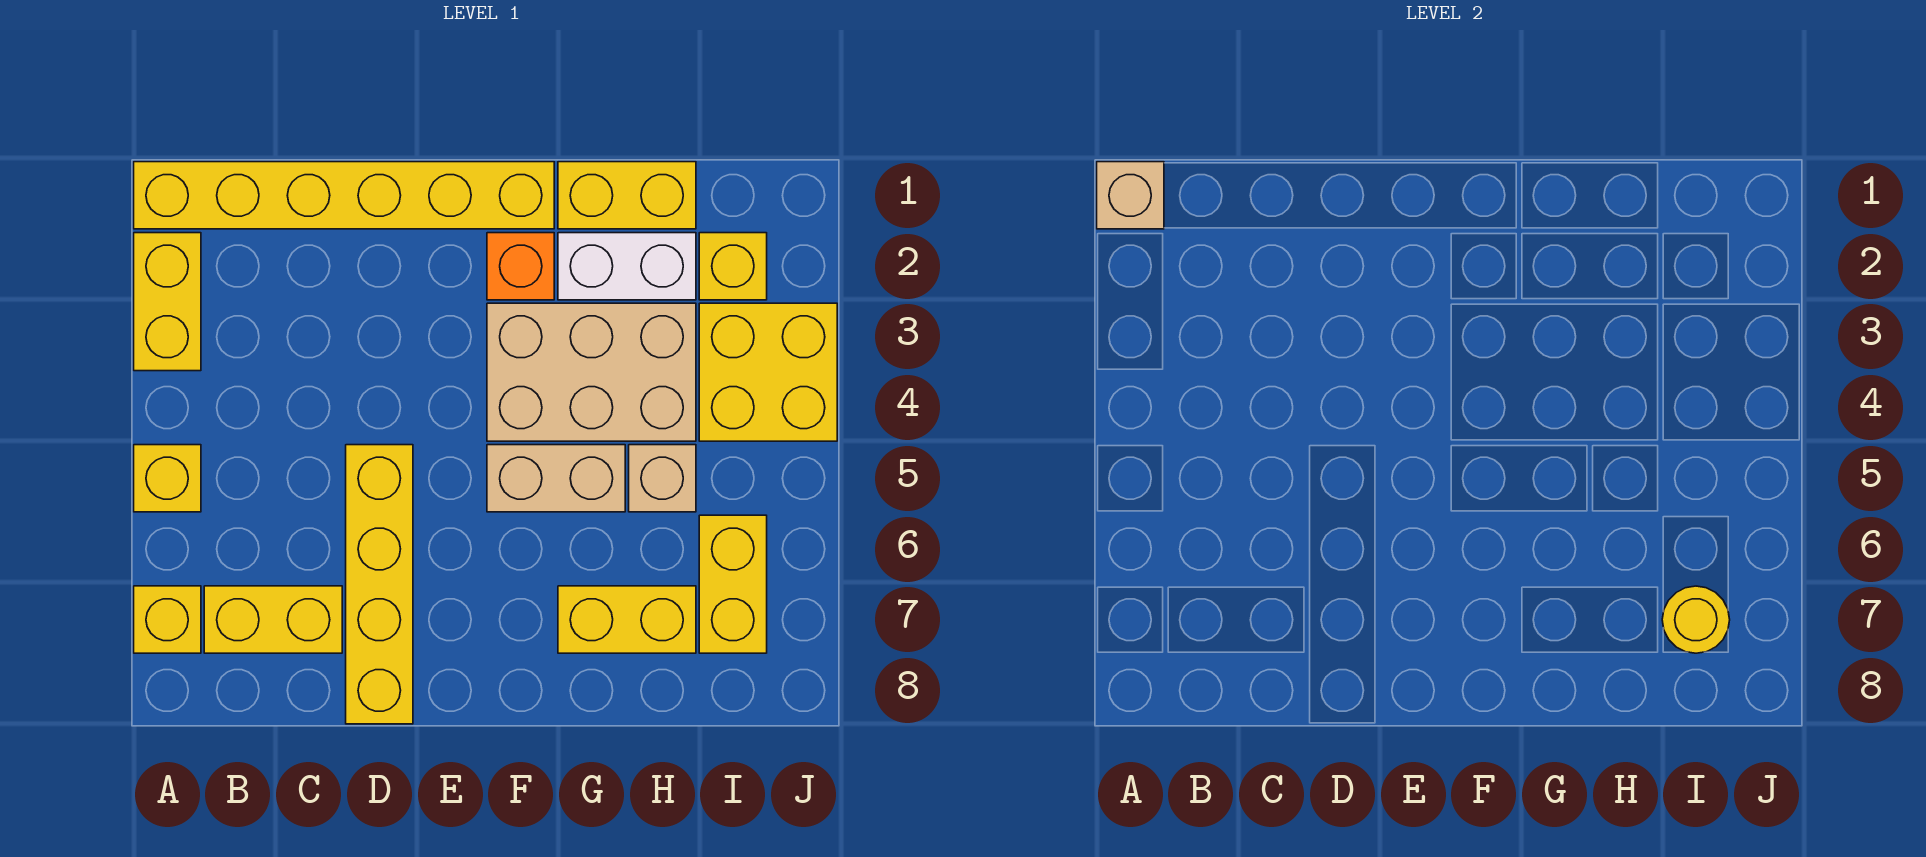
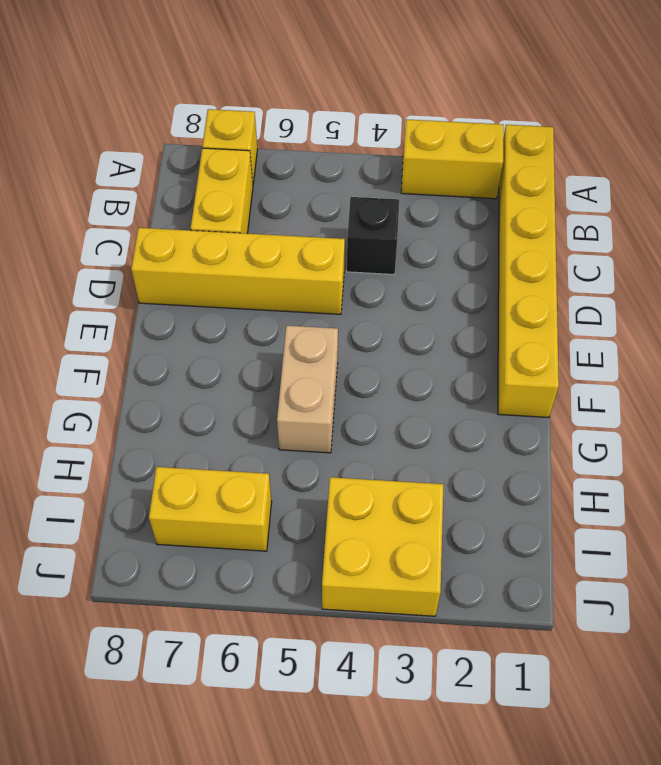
black 1x1 brick [347,197,399,275] -> none
none -> yellow 1x1 brick [134,445,201,512]
none -> orange 1x1 brick [487,233,554,300]
none -> tan 2x3 brick [487,303,696,441]

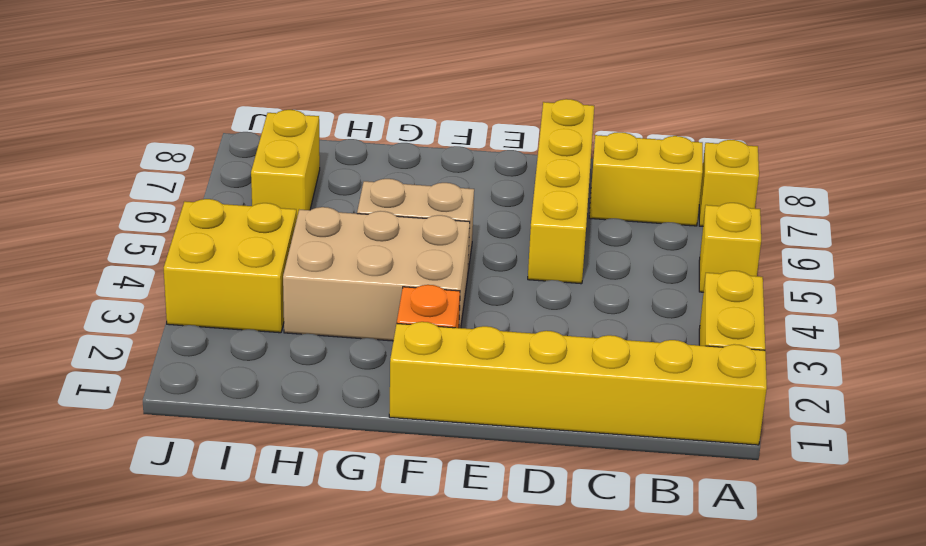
none -> yellow 1x2 brick [558,162,696,229]
none -> white 1x2 brick [558,233,696,300]
none -> yellow 1x2 brick [558,586,696,653]

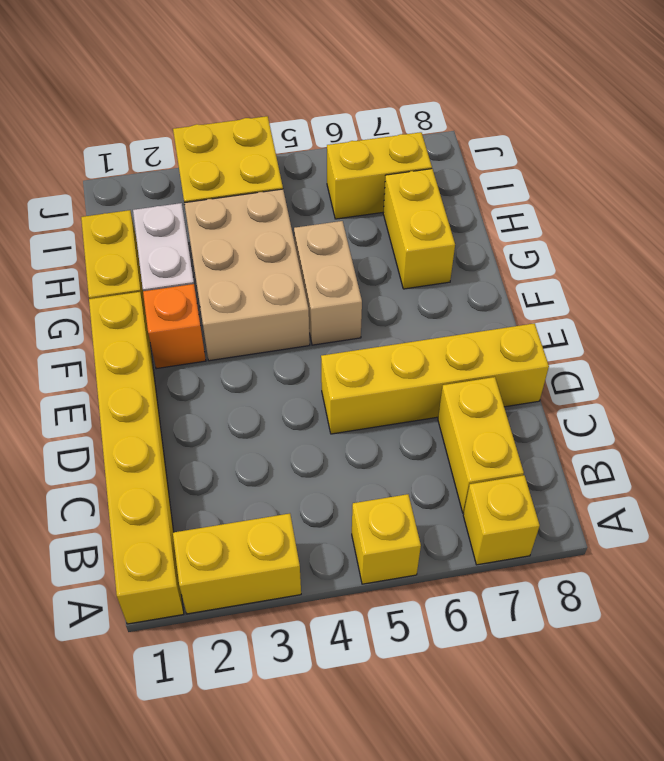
none -> tan 1x1 brick [629,445,696,512]
none -> yellow 1x1 brick [699,233,767,300]
none -> tan 1x1 brick [1097,162,1164,229]

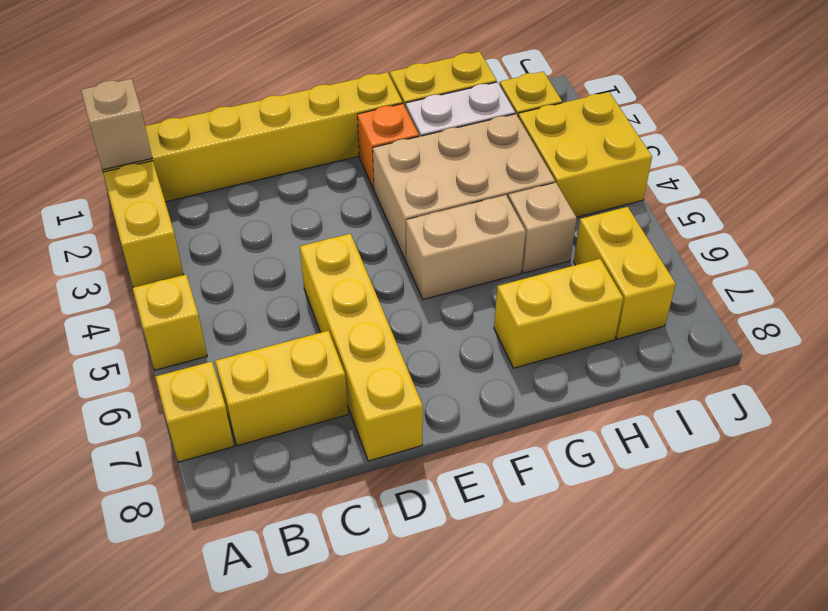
none -> yellow 1x1 round brick [1662,586,1730,653]

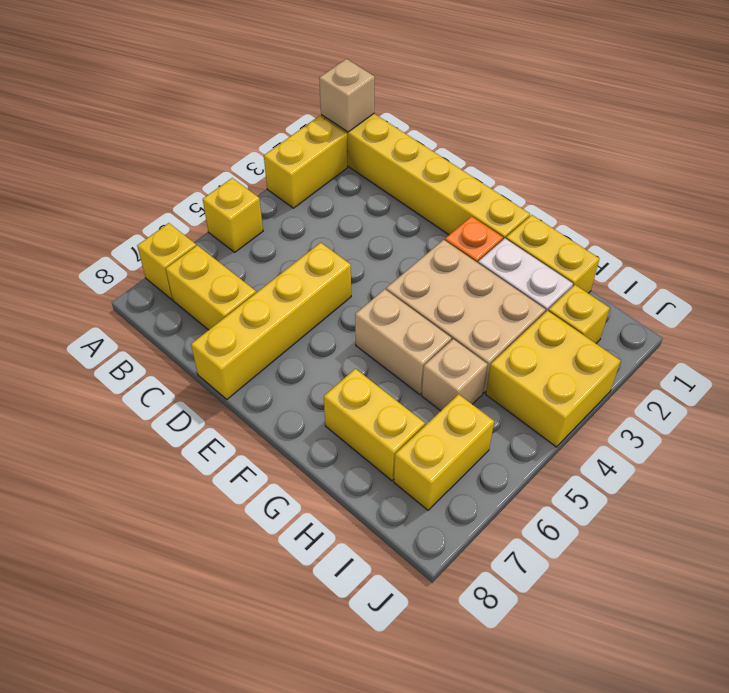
none -> yellow 1x1 round brick [1662,586,1730,653]

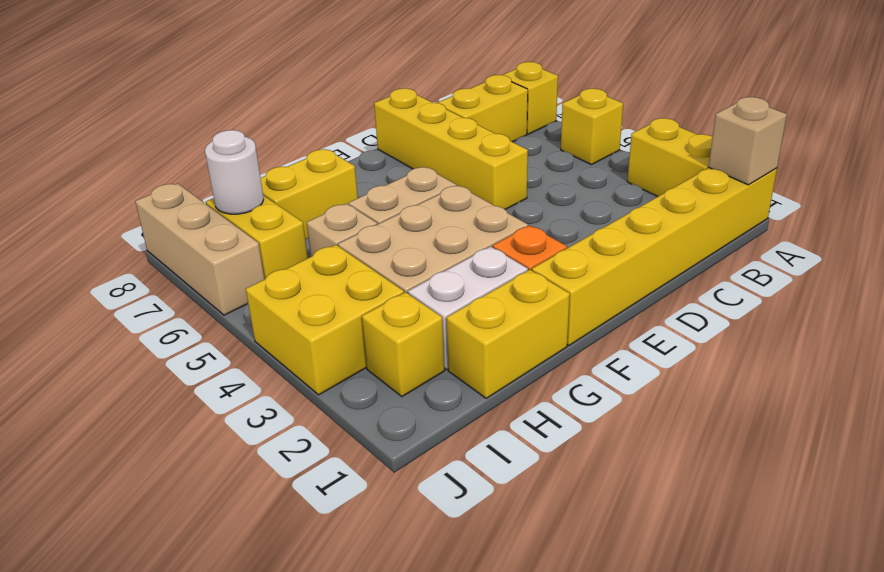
white 1x1 round brick [205,130,264,214] -> yellow 1x1 round brick [1662,586,1730,653]
tan 1x3 brick [135,184,264,315] -> none

